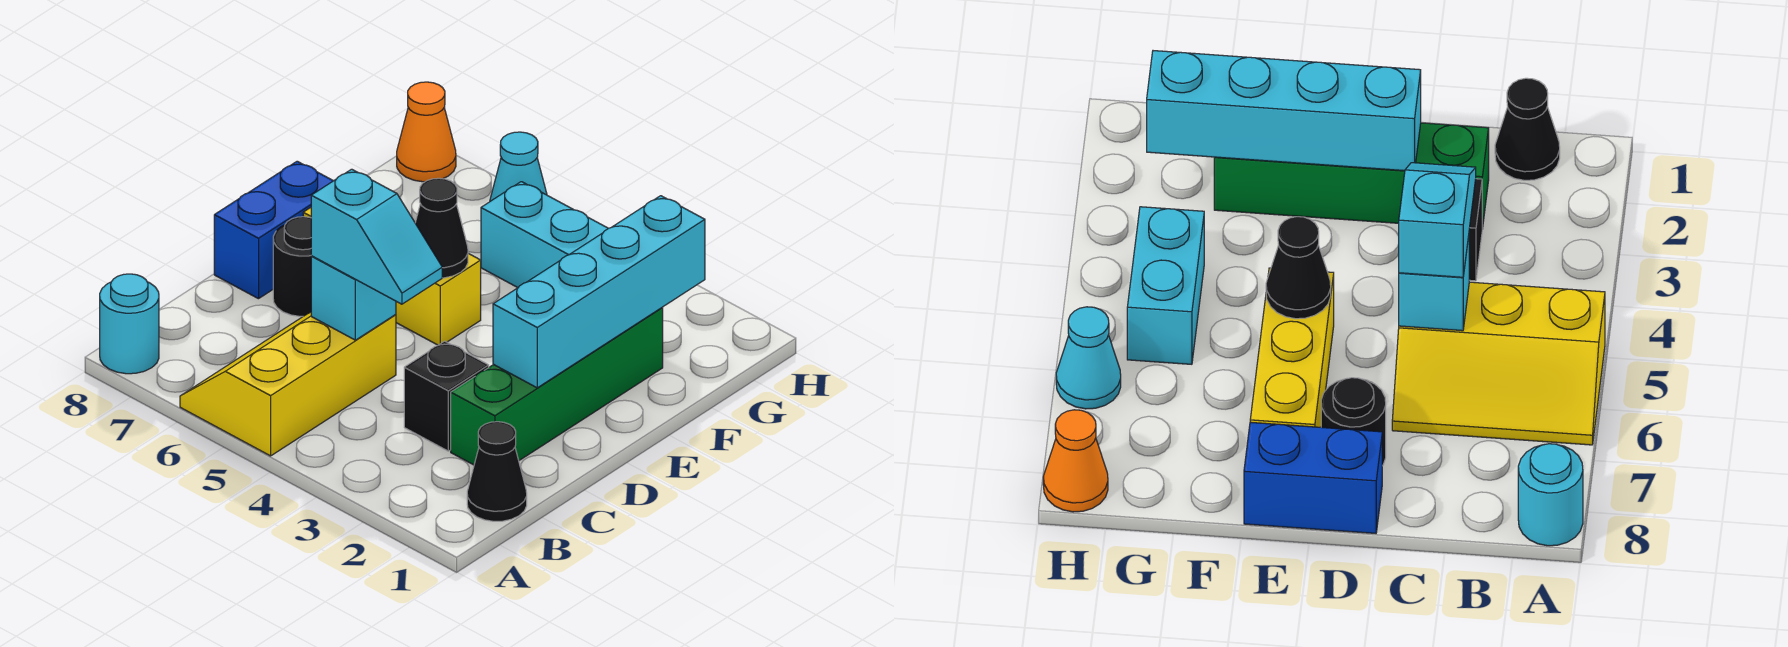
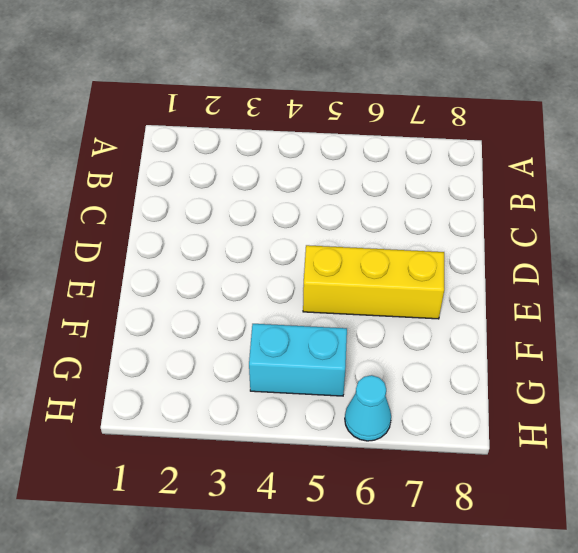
none -> yellow 2x3 slope [180,312,396,456]
none -> cyan 1x1 round brick [100,274,159,374]
none -> black 1x1 cone [467,422,527,521]

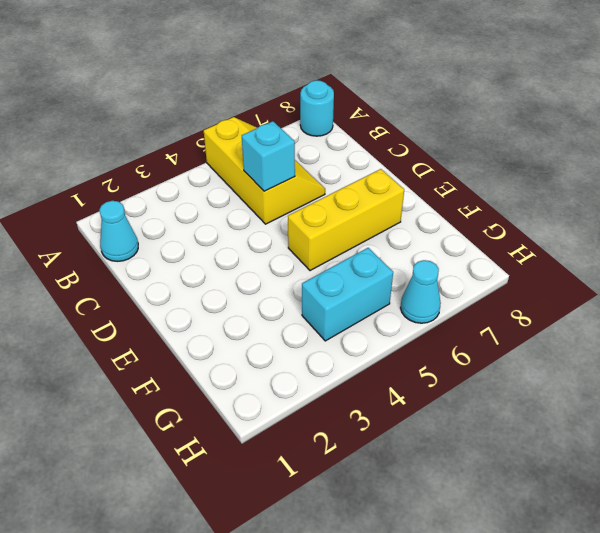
cyan 1x1 cone [99,201,138,261] -> black 1x1 cone [467,422,527,521]
none -> green 1x4 brick [451,308,663,465]
none -> black 1x1 brick [404,341,489,451]
none -> black 1x1 round brick [273,217,311,316]

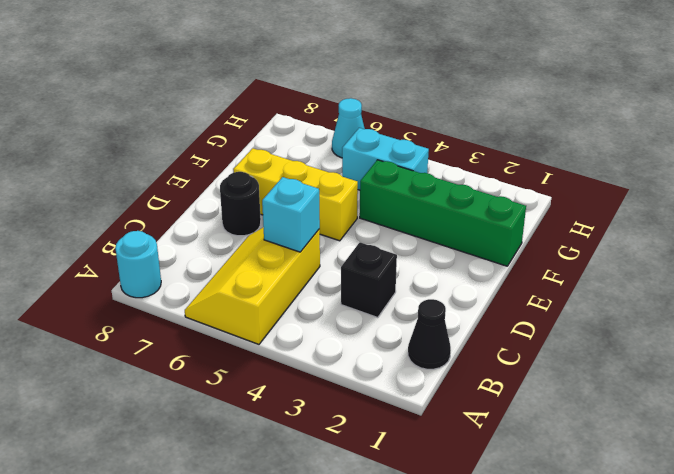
green 1x4 brick [360,160,526,266] -> green 1x4 brick turned to [451,308,663,465]
none -> blue 1x2 brick [214,161,333,299]
none -> orange 1x1 cone [397,82,456,182]
none -> cyan 1x4 brick [493,196,705,388]

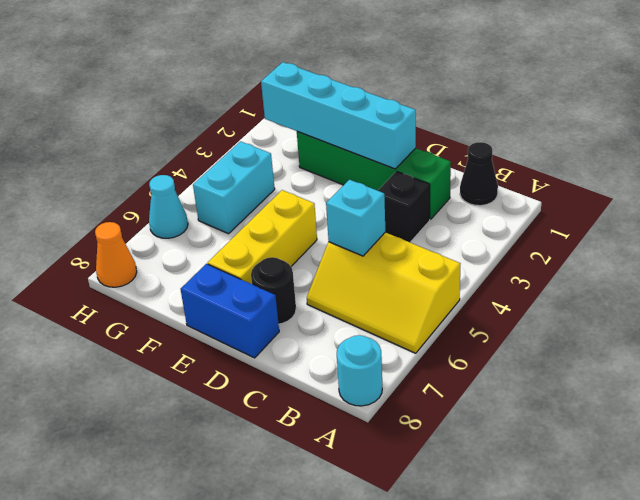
none -> black 1x1 cone [415,178,468,278]
none -> cyan 1x2 slope [311,169,442,304]

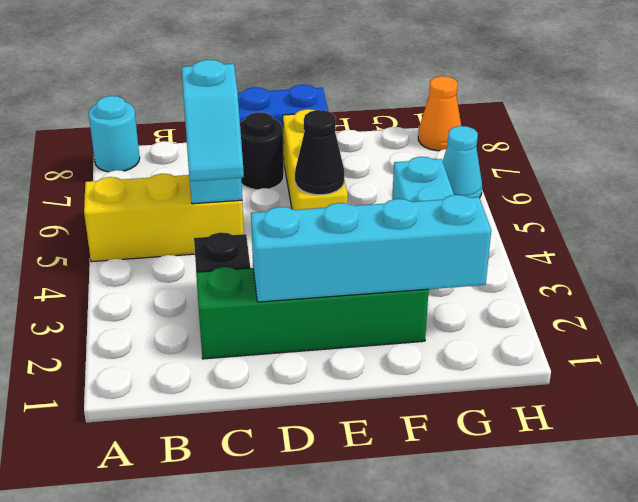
none -> black 1x1 cone [467,422,527,521]

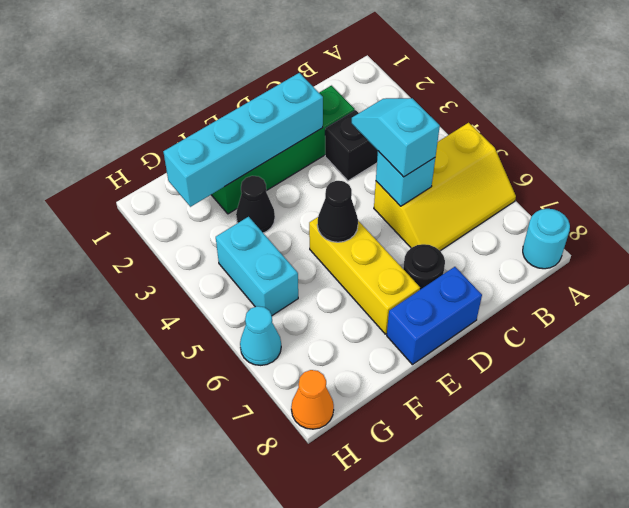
black 1x1 cone [236,176,275,233] -> black 1x1 cone moved to [467,422,527,521]

